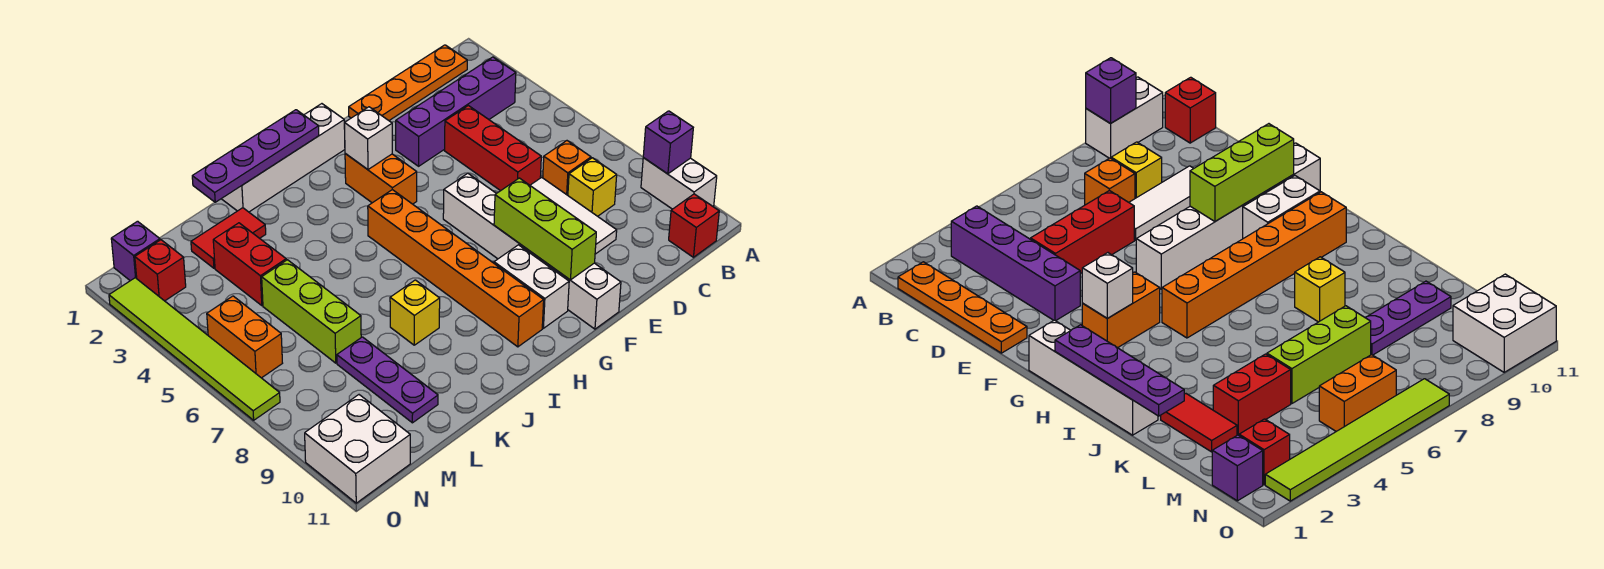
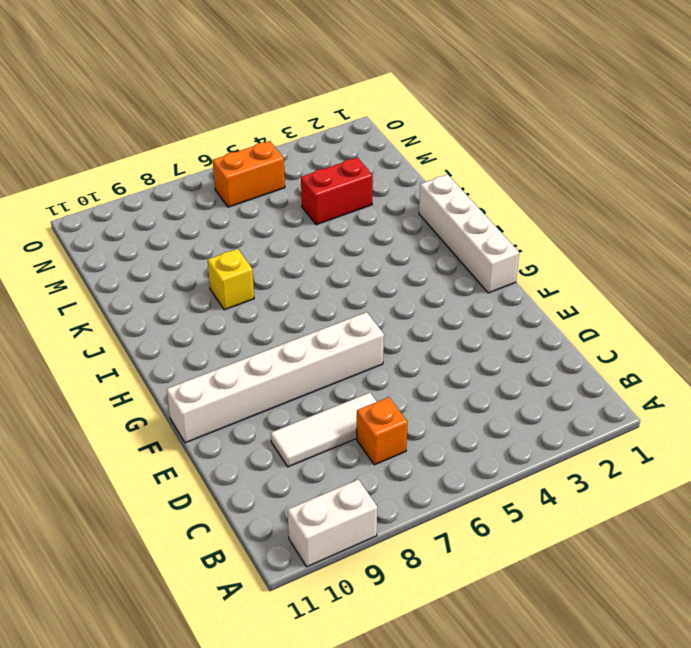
none -> orange 1x4 plate [349,45,467,120]
none -> purple 1x4 brick [396,57,516,166]
none -> red 1x1 brick [669,194,719,257]

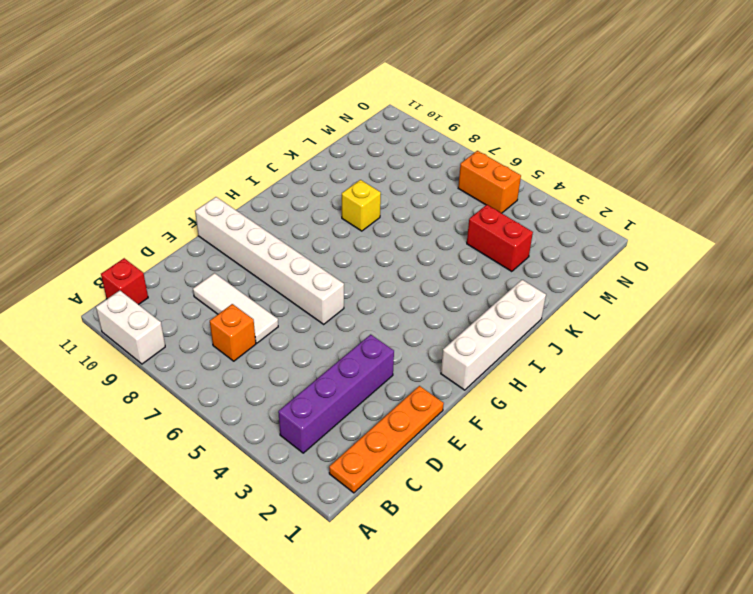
none -> yellow 1x1 brick [568,158,617,216]
none -> red 1x3 brick [444,106,541,191]
none -> orange 1x2 brick [345,154,417,204]

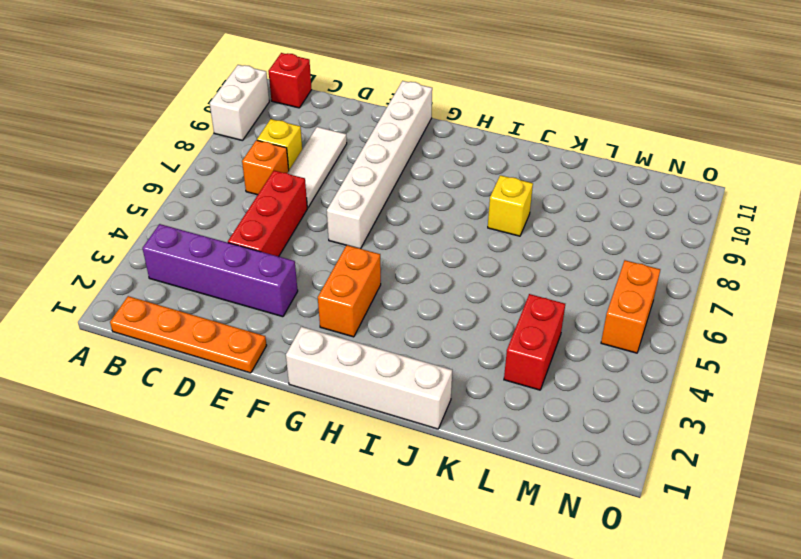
none -> white 1x2 brick [494,245,569,328]
none -> orange 1x6 brick [368,190,544,347]
none -> red 1x2 tile [191,208,266,268]

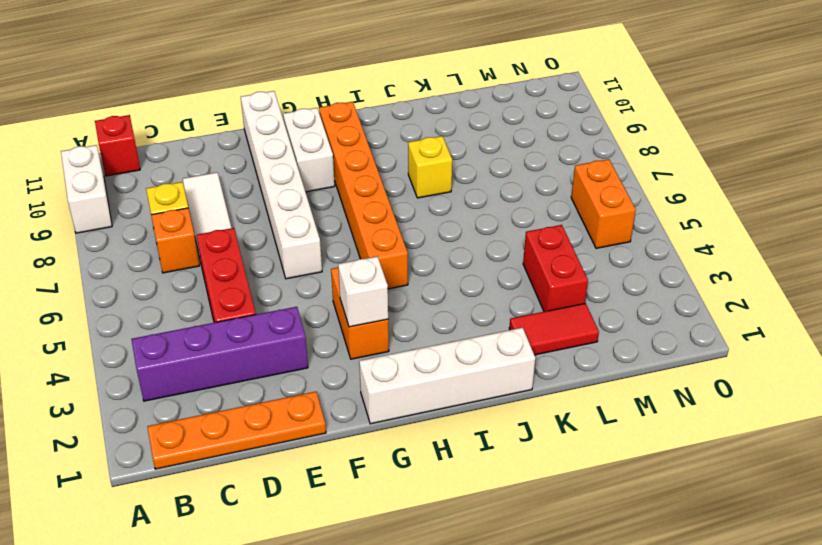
none -> lime 1x3 brick [262,260,361,363]
none -> purple 1x3 plate [337,337,438,423]
none -> purple 1x1 brick [111,221,160,281]

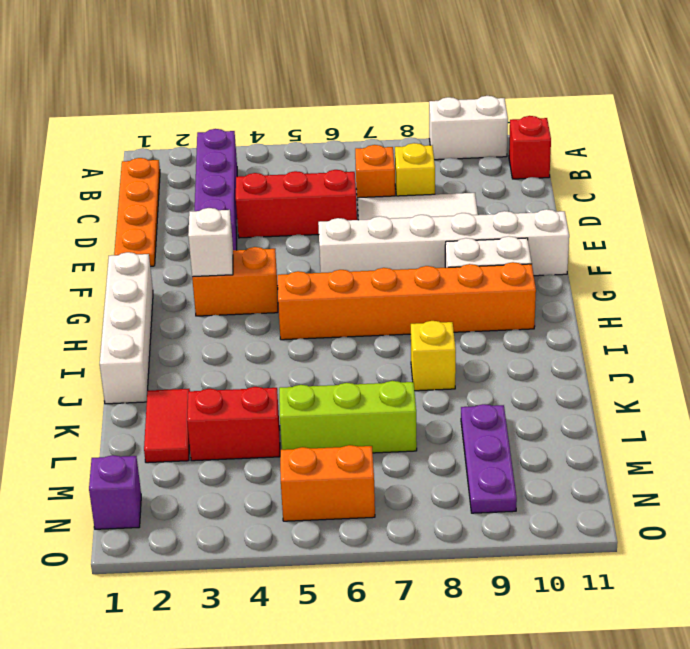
purple 1x3 plate [461,404,517,513] -> purple 1x3 plate turned to [337,337,438,423]
none -> red 1x1 brick [135,240,186,301]
none -> white 2x2 brick [305,395,410,503]
none -> lime 1x6 tile [109,278,280,420]

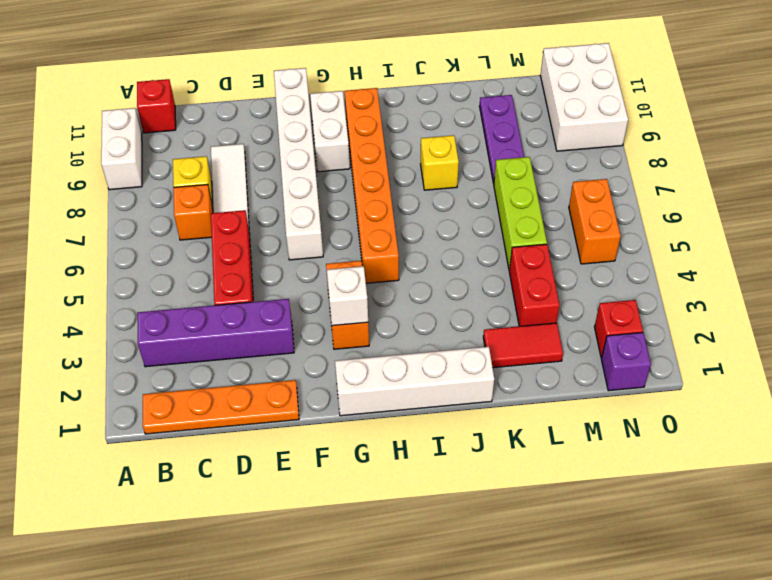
white 2x3 brick [540,43,628,151] -> white 2x2 brick [305,395,410,503]
none -> lime 1x6 tile [109,278,280,420]
none -> purple 1x1 brick [643,111,693,174]
none -> lime 1x3 brick [494,178,596,280]

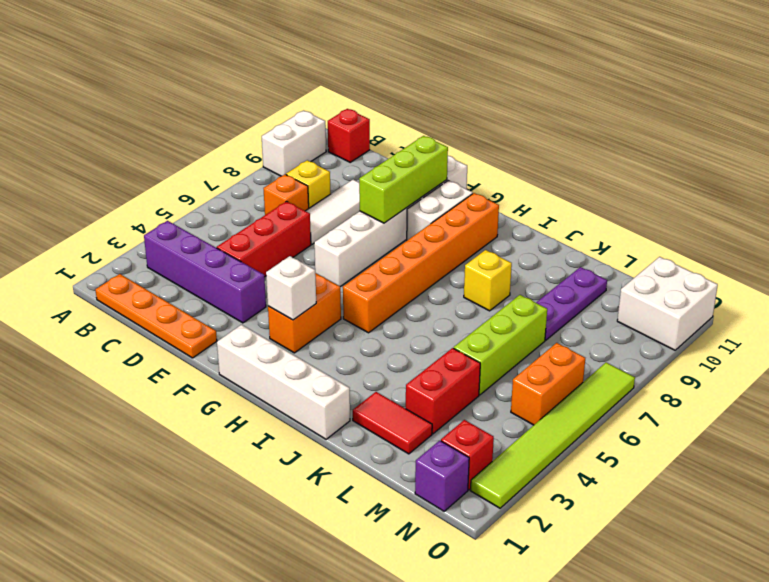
none -> purple 1x1 brick [643,111,693,174]
none -> purple 1x4 plate [192,110,319,202]

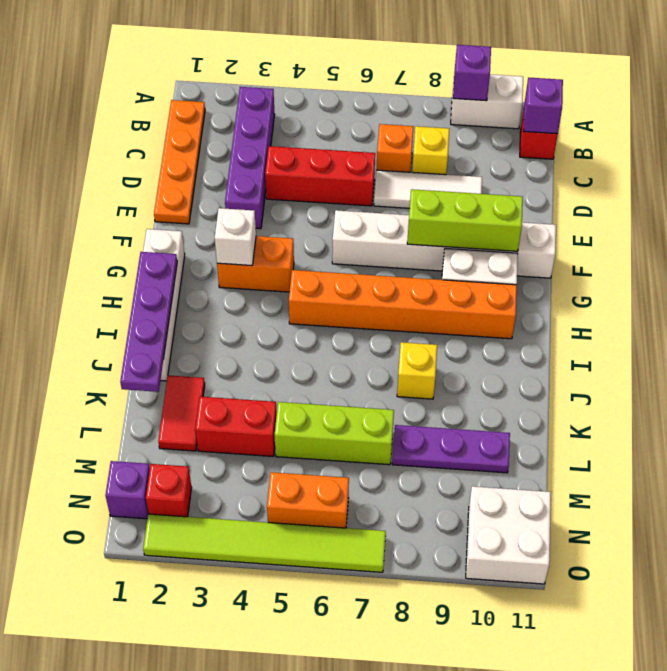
purple 1x1 brick [523,78,563,134] -> none

